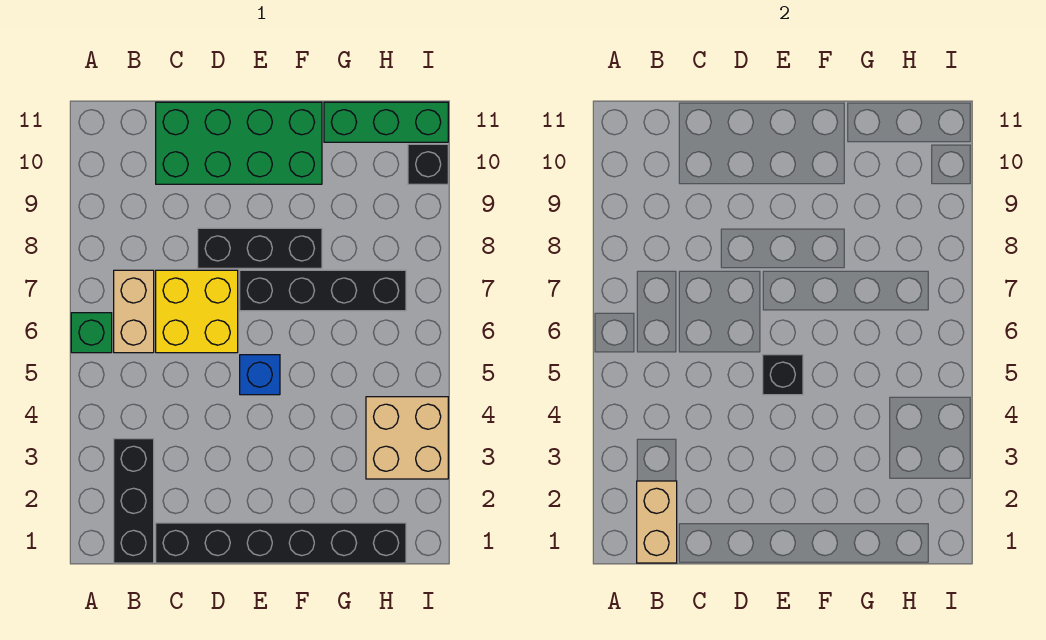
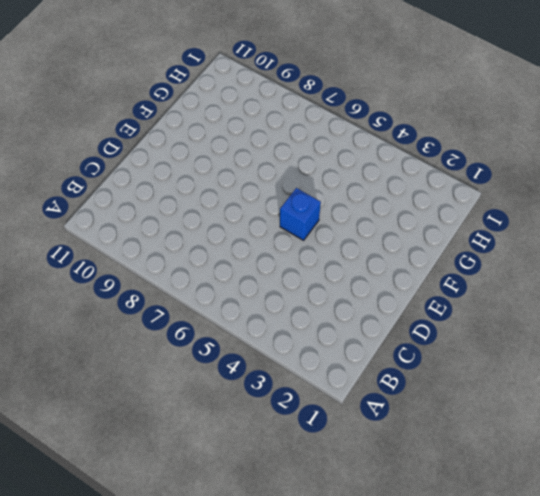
none -> green 1x1 brick [71,313,112,353]
none -> black 1x3 brick [114,439,154,563]
none -> tan 1x2 brick [114,270,154,353]

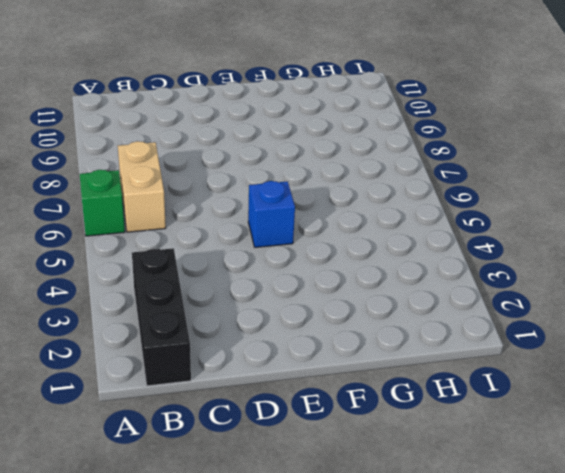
none -> black 1x6 brick [156,523,406,563]
none -> yellow 2x2 brick [156,270,238,353]
none -> green 2x4 brick [156,102,322,184]

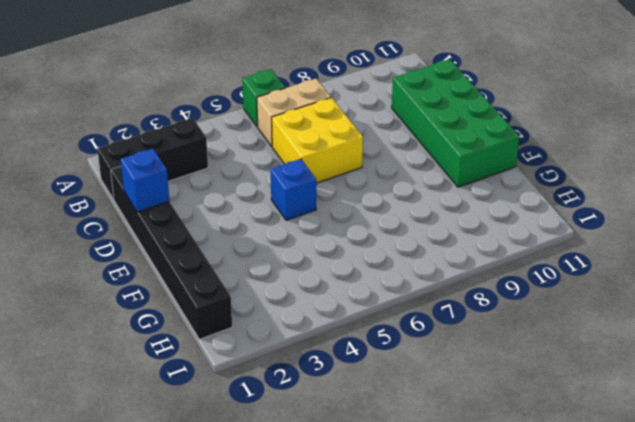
blue 1x1 brick [121,148,169,212] -> none
none -> black 1x3 brick [198,228,322,268]
none -> black 1x4 brick [240,270,406,311]
none -> green 1x3 brick [324,102,448,142]

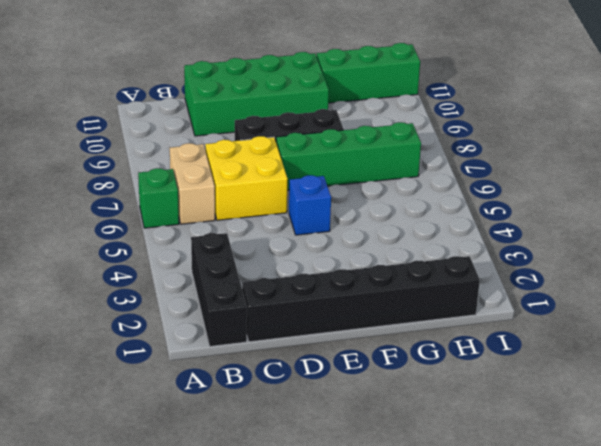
green 1x4 brick [276,122,421,190] -> black 1x4 brick [240,270,406,311]
none -> tan 2x2 brick [366,397,448,479]
none -> black 1x1 brick [408,144,448,184]
none -> tan 1x2 brick [637,481,677,563]

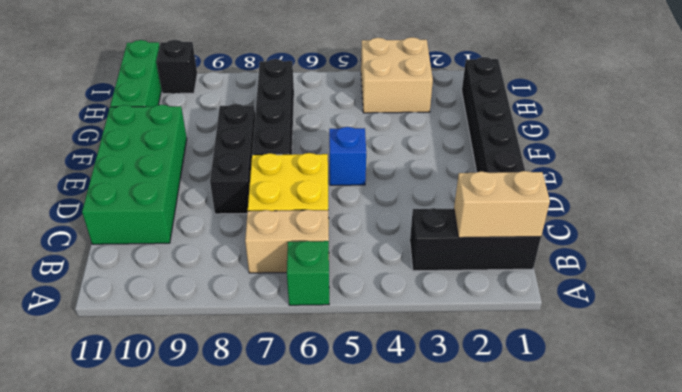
none -> black 1x1 brick [763,355,803,395]

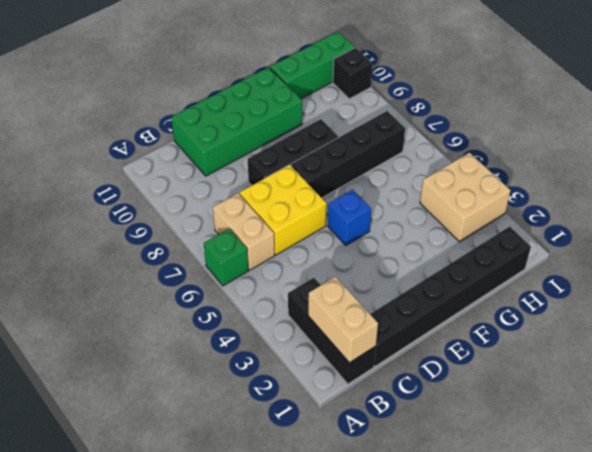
none -> black 1x1 brick [763,355,803,395]

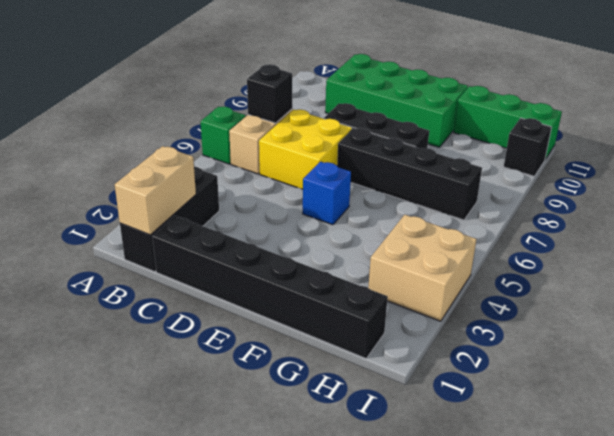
black 1x1 brick [247,65,292,123] -> black 1x1 brick moved to [763,355,803,395]

